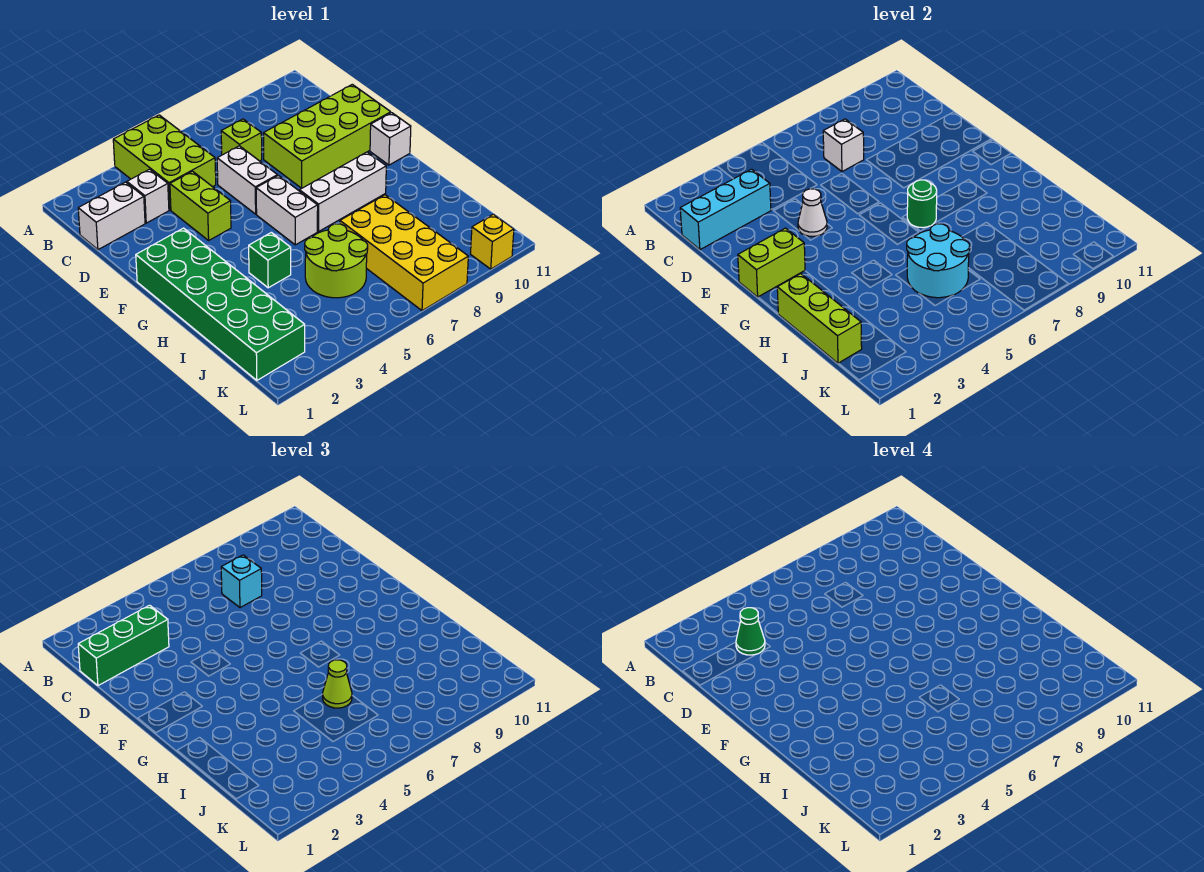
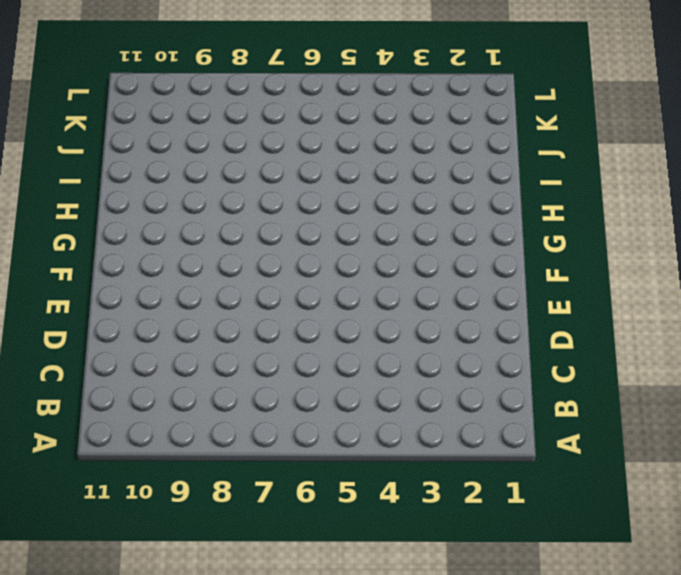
none -> lime 2x3 brick [113,115,216,210]
none -> white 1x2 brick [78,182,145,250]
none -> white 1x1 brick [127,169,169,223]

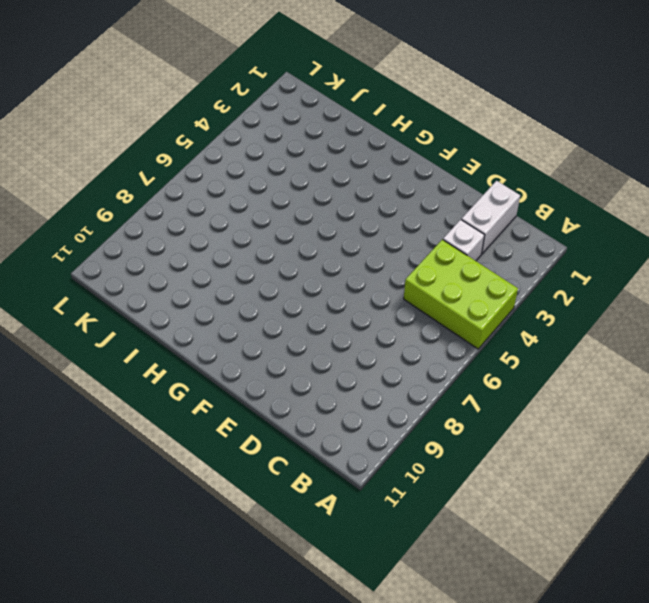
none -> lime 1x1 brick [221,119,262,161]
none -> lime 1x2 brick [170,171,231,240]
none -> white 1x2 brick [217,146,278,214]

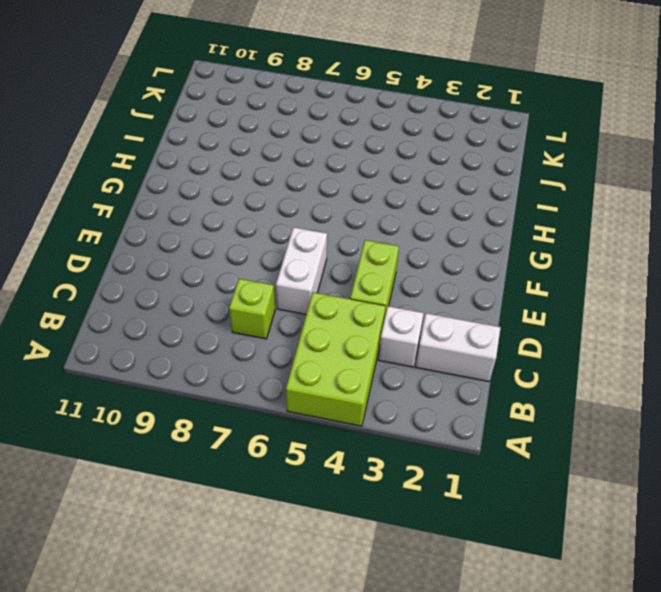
none -> lime 2x4 brick [263,84,391,188]
none -> green 2x6 brick [136,228,305,380]
none -> white 1x2 brick [256,175,318,245]

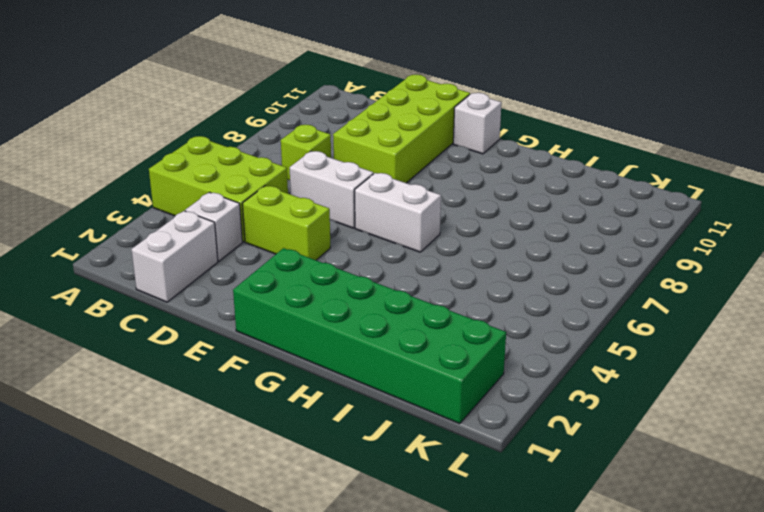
none -> white 1x3 brick [299,152,386,232]
none -> green 1x1 brick [249,232,291,288]
none -> lime 2x2 round brick [305,224,368,298]

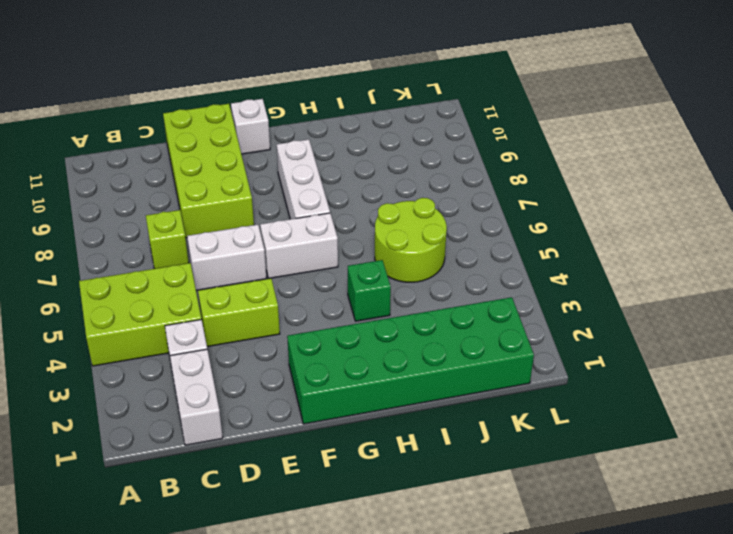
none -> yellow 2x4 brick [340,195,468,311]
none -> yellow 1x1 brick [471,214,514,269]
none -> cyan 1x3 brick [680,169,771,250]

